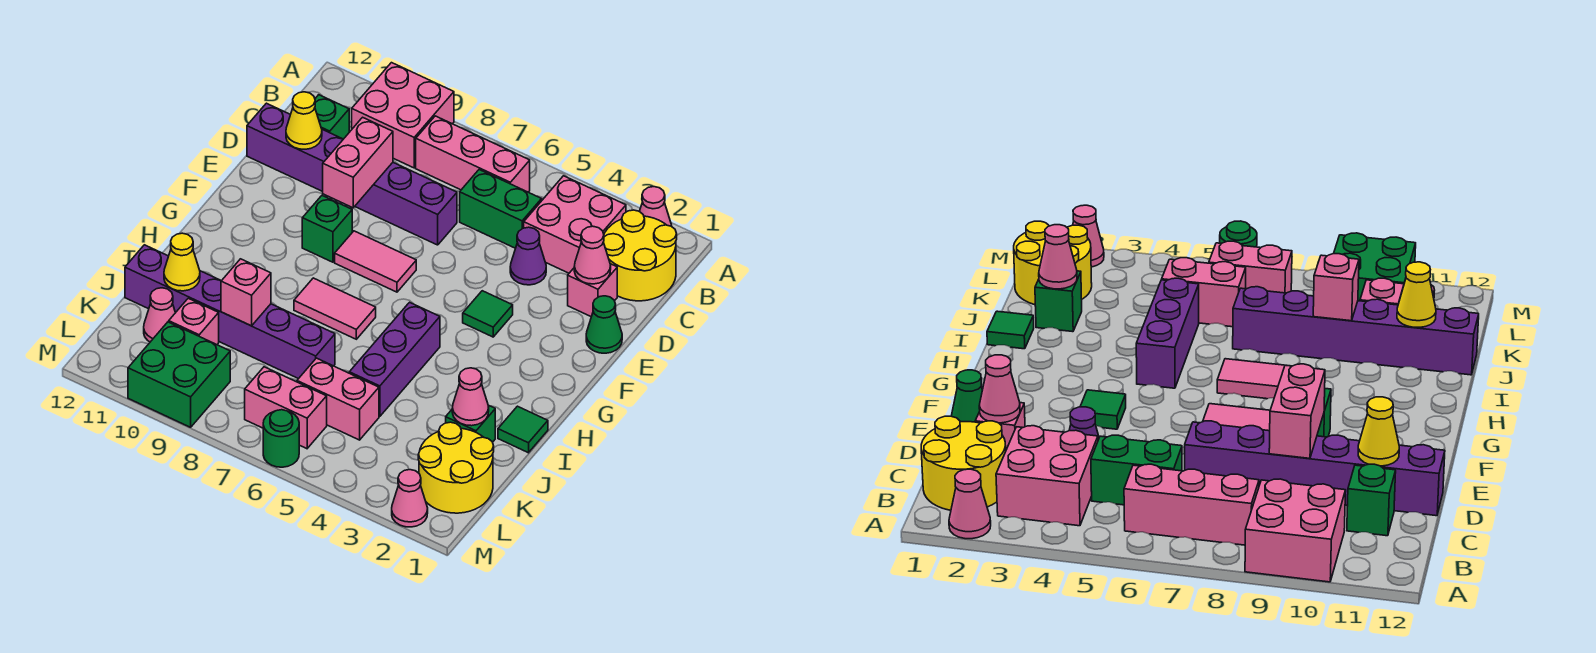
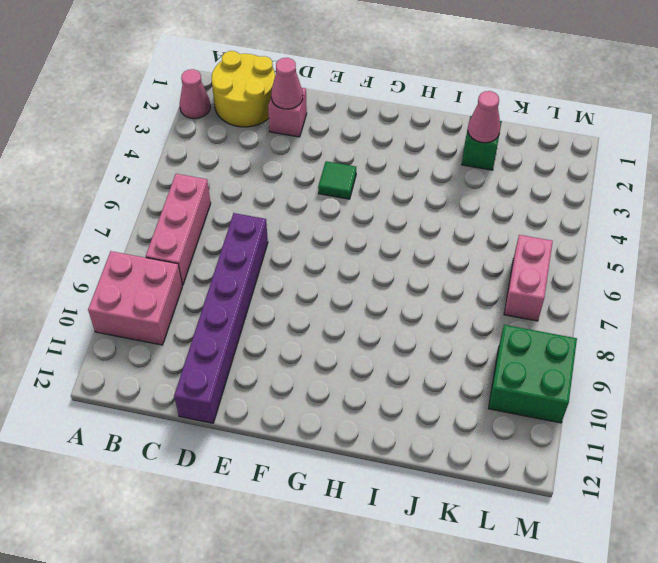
none -> pink 2x2 brick [524,176,626,273]
none -> green 1x2 brick [460,170,542,248]
none -> green 1x1 brick [315,95,349,139]
none -> purple 1x1 cone [510,227,546,285]

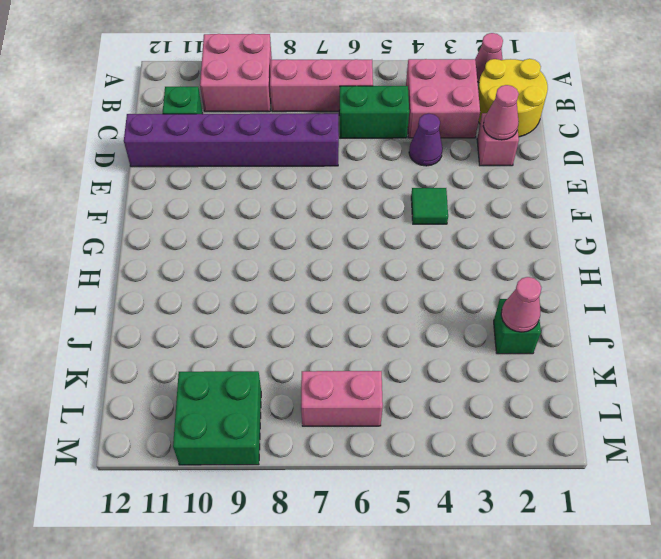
none -> green 1x1 cone [586,296,622,353]
none -> pink 1x2 tile [335,231,416,292]
none -> green 1x1 brick [302,196,352,262]
none -> purple 1x3 brick [349,302,440,416]

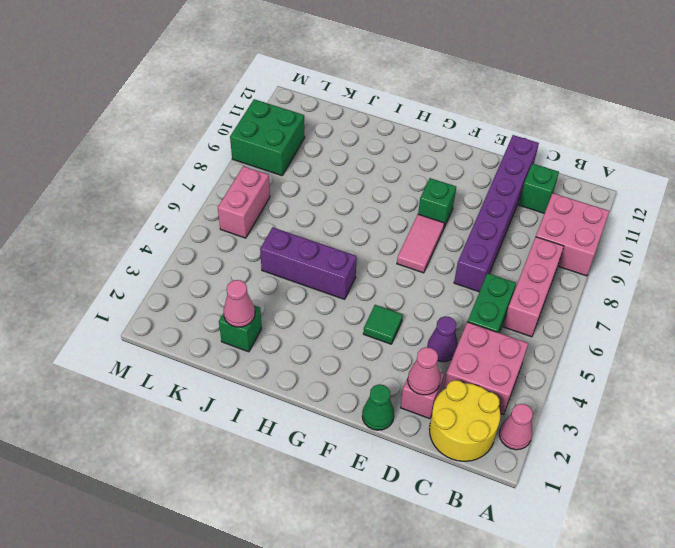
none -> pink 1x2 tile [294,278,376,339]
none -> green 1x1 tile [498,406,548,453]
none -> purple 1x6 brick [125,245,335,379]
none -> yellow 2x2 round brick [418,422,494,513]

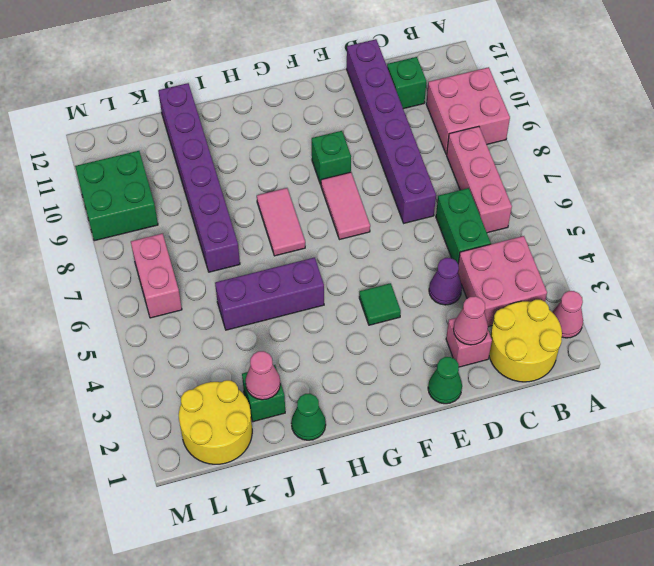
green 1x1 cone [291,394,326,440] -> green 1x1 tile [498,406,548,453]
none -> pink 1x2 brick [297,358,379,440]
none -> pink 1x1 brick [169,298,219,345]
none -> pink 1x1 cone [144,288,176,342]
none -> pink 1x1 cone [392,470,428,527]

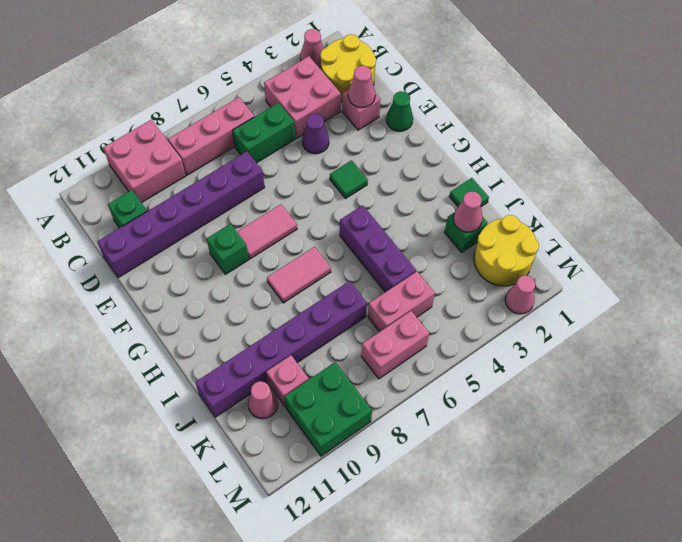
none -> green 1x1 round brick [263,410,299,467]
none -> pink 1x2 brick [323,117,393,208]
none -> yellow 1x1 cone [286,92,322,149]
none -> pink 1x1 brick [221,259,271,326]

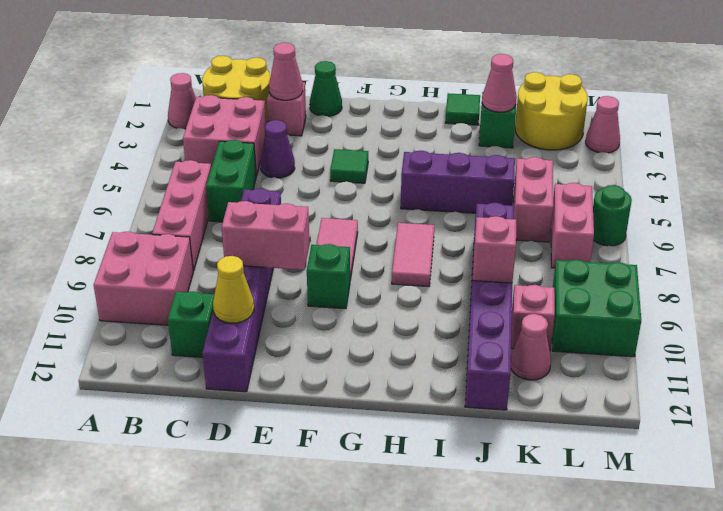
none -> yellow 1x1 cone [164,233,200,291]

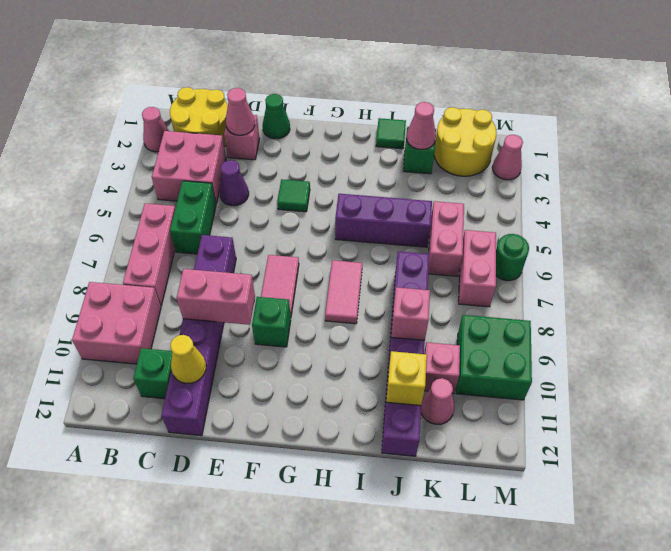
yellow 1x1 brick [386,351,427,406] -> yellow 1x1 cone [164,233,200,291]

